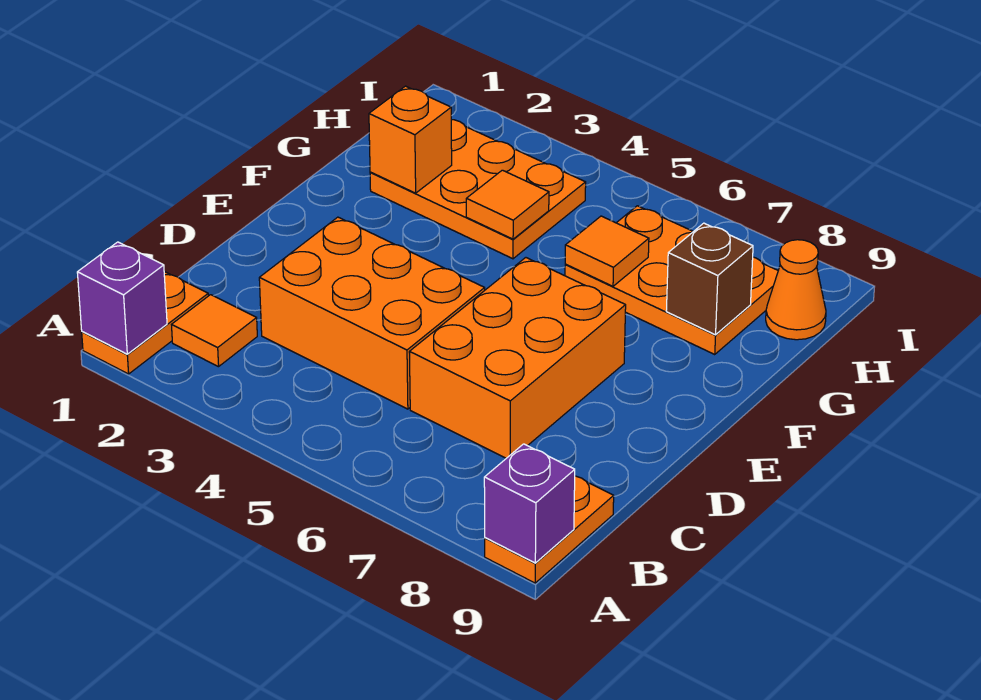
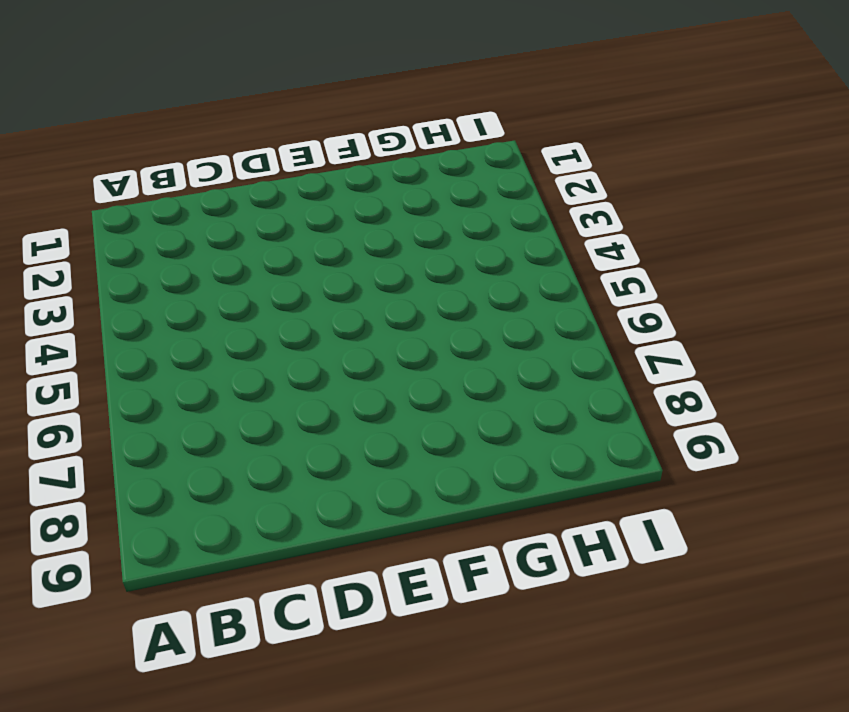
none -> orange 1x2 plate [82,272,208,374]
none -> orange 1x2 plate [485,476,614,583]
none -> orange 1x1 tile [172,295,257,367]

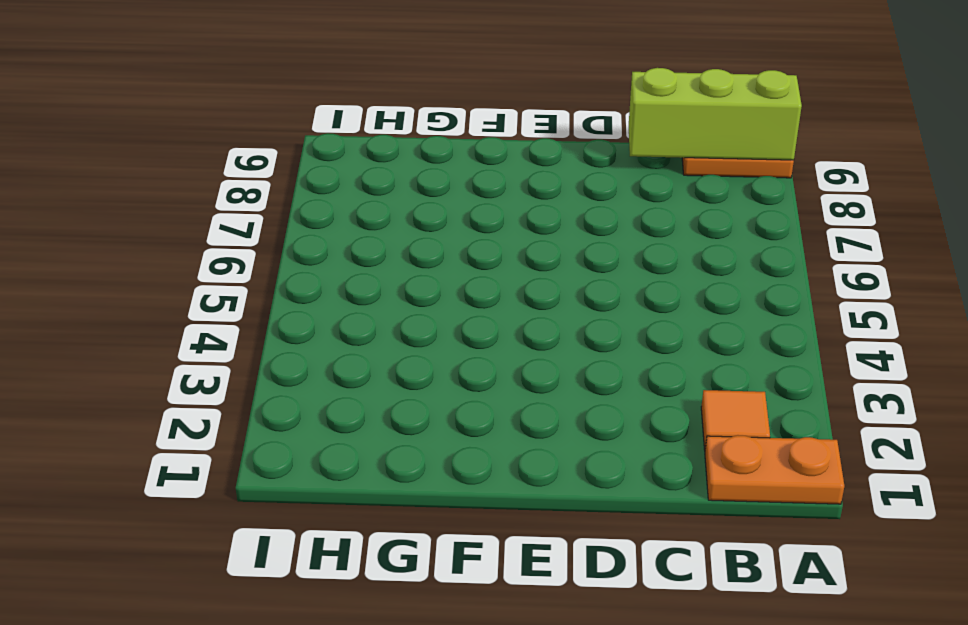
lime 1x3 brick [629,68,802,160] -> purple 1x1 brick [484,444,575,563]
none -> orange 2x3 brick [259,217,485,409]
none -> orange 2x3 brick [409,258,626,458]
none -> orange 2x3 plate [370,120,586,259]

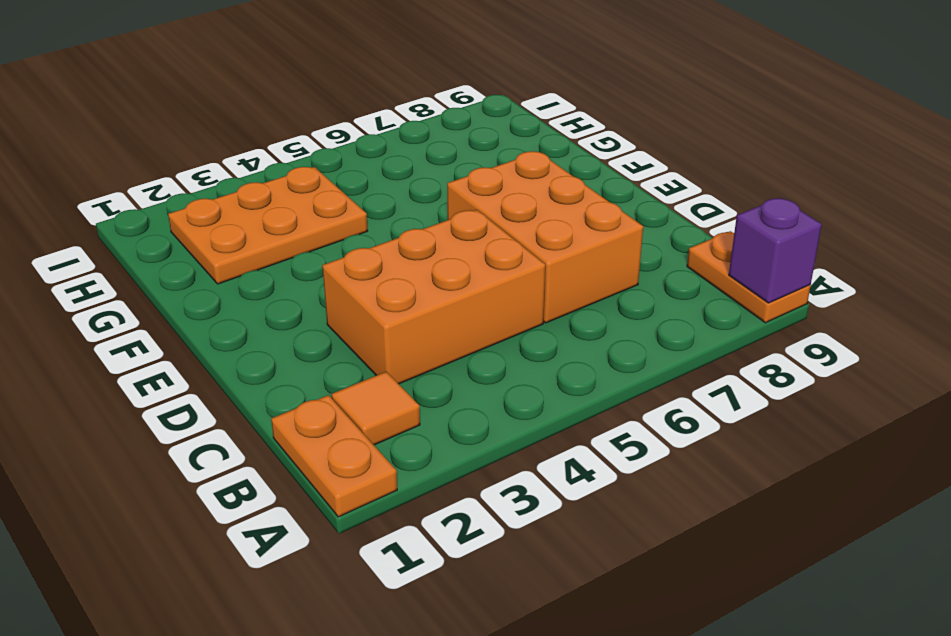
none -> orange 2x3 plate [565,206,778,354]
none -> orange 1x1 cone [766,240,826,340]
none -> purple 1x1 brick [77,242,167,354]

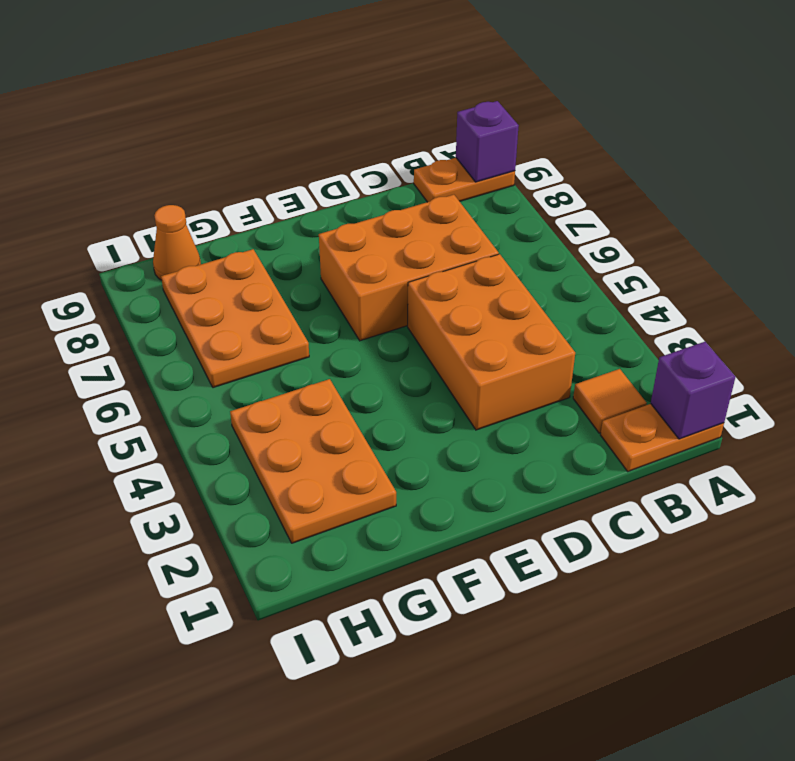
none -> orange 1x1 brick [369,86,452,193]
none -> orange 1x1 tile [466,170,549,239]
none -> orange 1x1 tile [565,216,649,286]

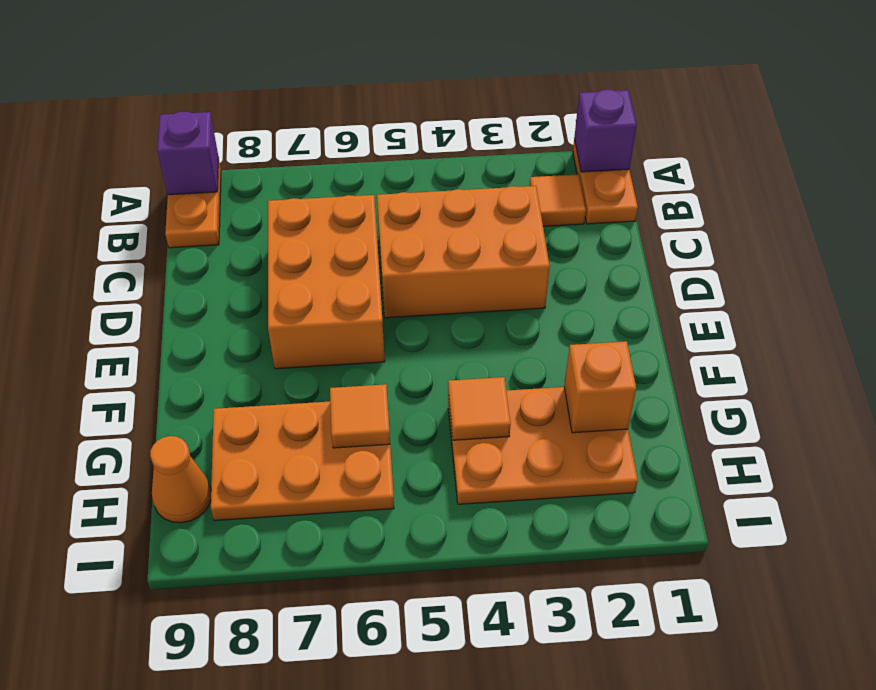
none -> brown 1x1 brick [666,223,753,335]

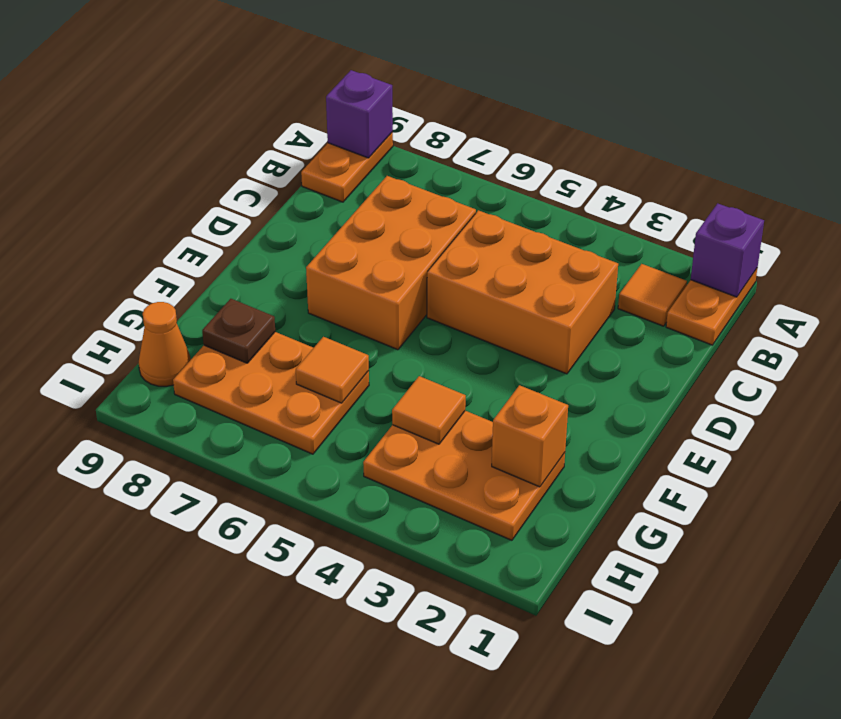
brown 1x1 plate [202,299,275,363] -> brown 1x1 brick [666,223,753,335]

